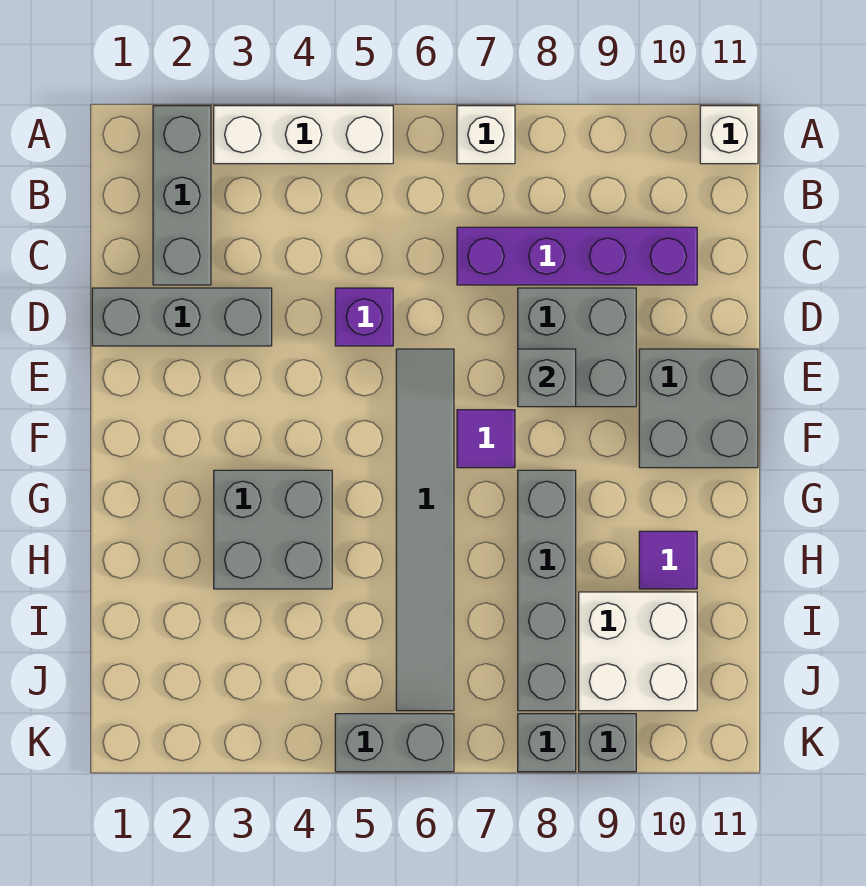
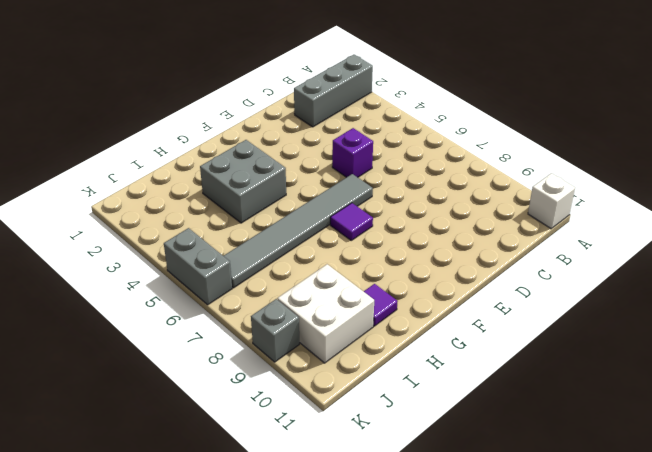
none -> white 1x3 brick [214,106,393,164]
none -> white 1x1 brick [457,106,515,164]
none -> purple 1x4 brick [457,227,697,285]

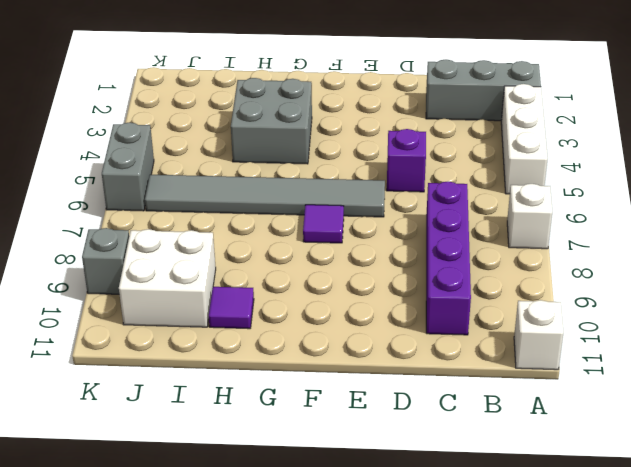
none -> grey 1x3 brick [92,288,272,346]
none -> grey 2x2 brick [518,288,636,407]
none -> grey 2x2 brick [639,349,758,468]

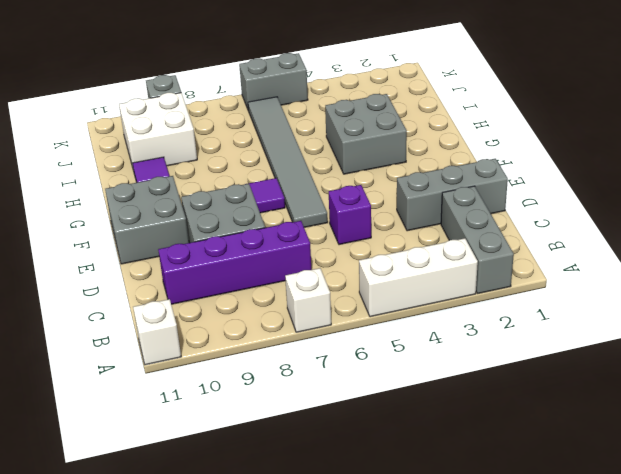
none -> grey 1x4 brick [518,470,576,711]
none -> grey 1x1 brick [518,714,576,772]
none -> grey 1x1 brick [518,349,576,407]

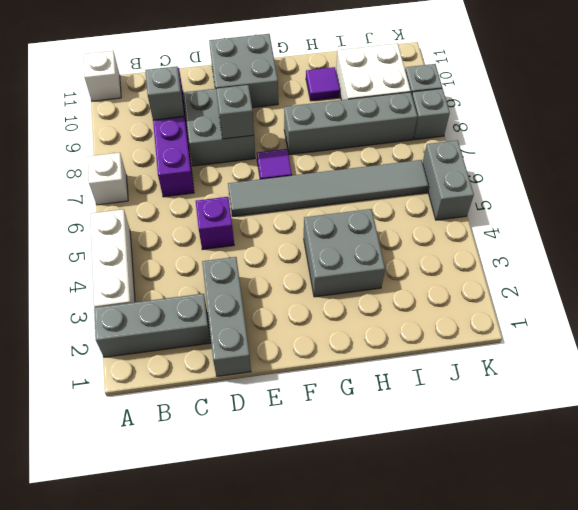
grey 1x1 brick [145,66,184,120] -> none

